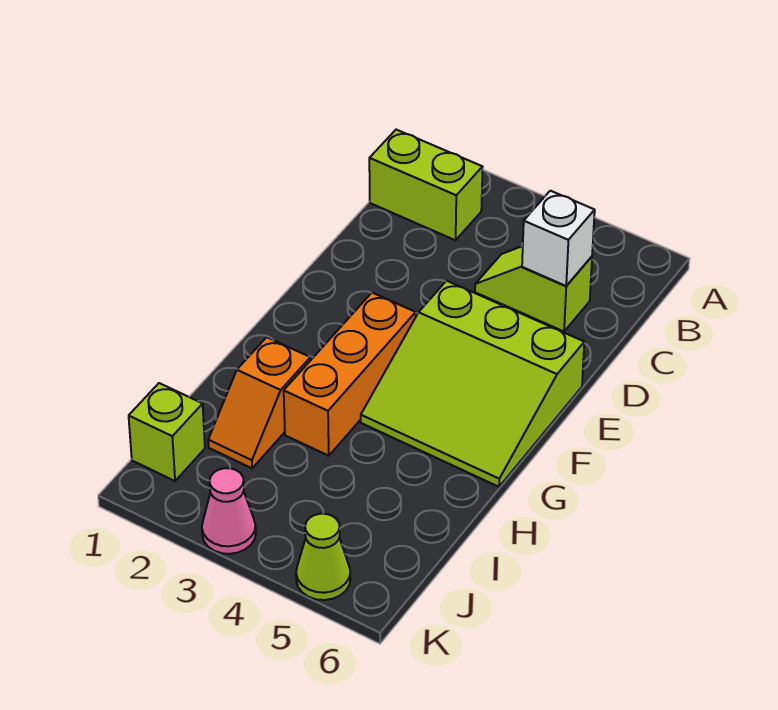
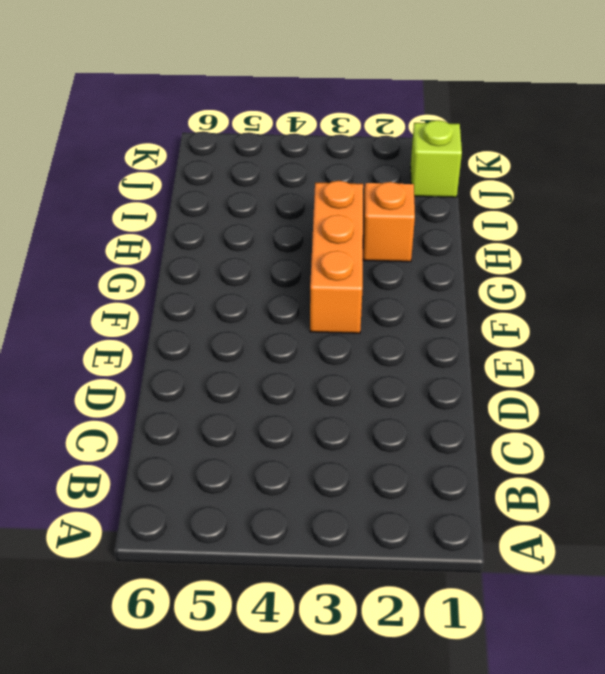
none -> lime 1x2 brick [369,130,483,240]
none -> lime 1x2 slope [475,246,592,331]

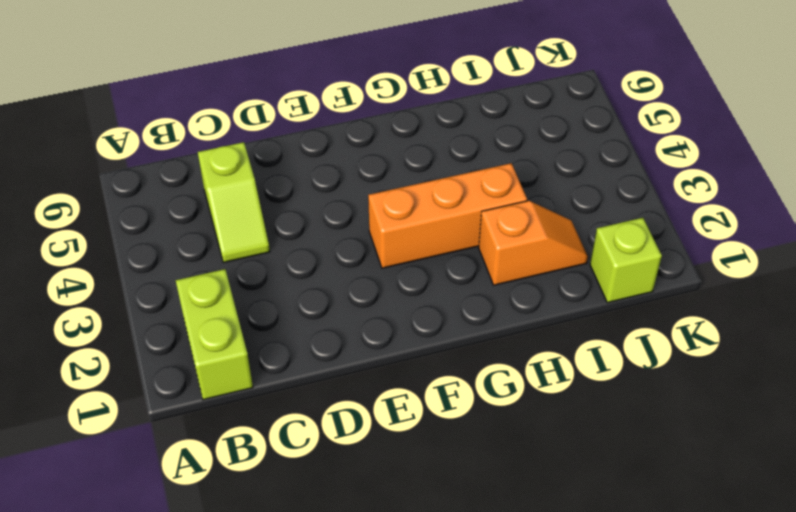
none -> lime 3x3 slope [361,281,584,487]
none -> pink 1x1 cone [202,468,256,554]

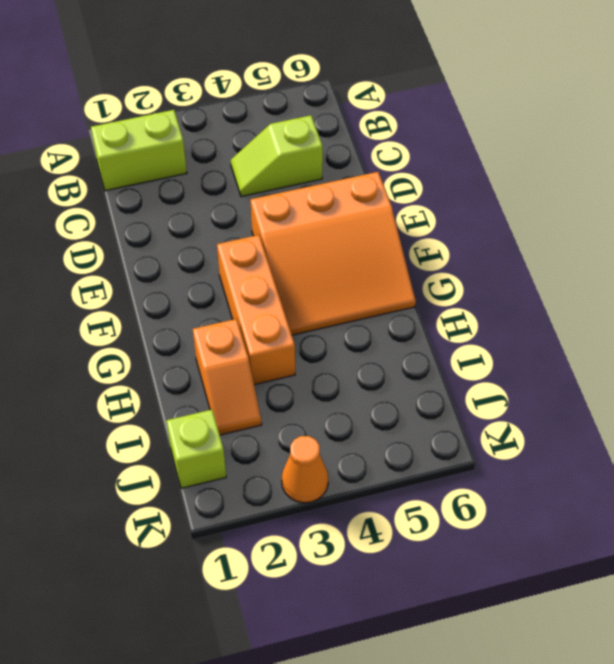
orange 3x3 slope [250,172,416,335] -> lime 3x3 slope [361,281,584,487]
orange 1x1 cone [282,436,328,503] -> pink 1x1 cone [202,468,256,554]
none -> lime 1x1 cone [296,514,350,600]
none -> white 1x1 brick [522,191,595,286]

